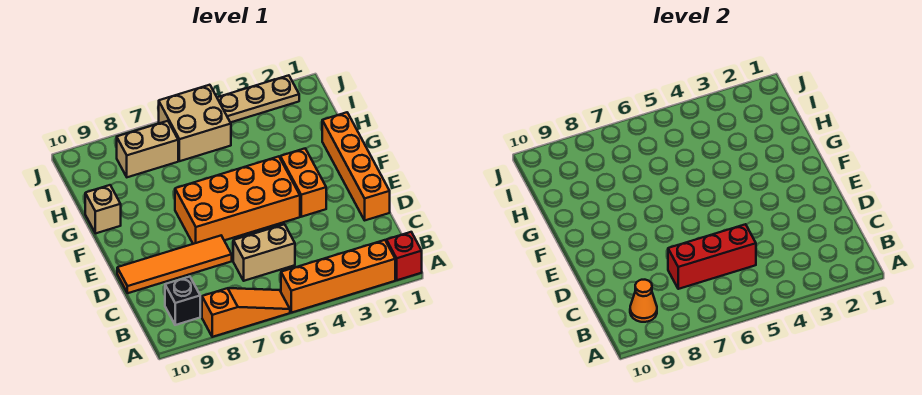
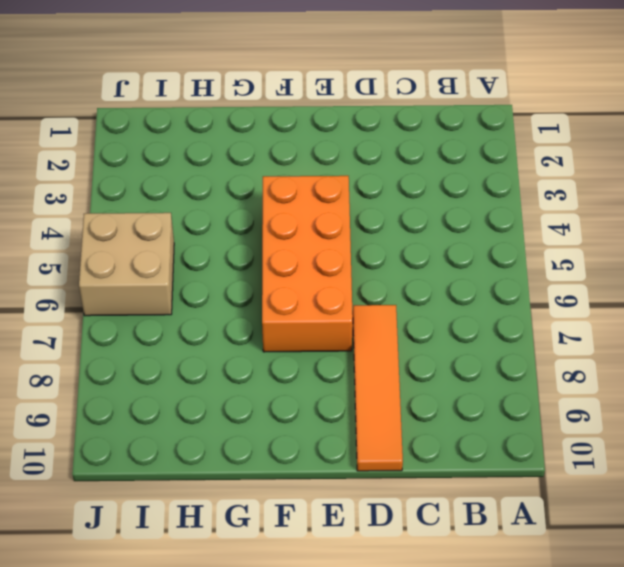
none -> red 1x1 brick [386,232,422,280]
none -> orange 1x4 brick [281,240,395,313]
none -> orange 1x3 slope [202,288,290,337]

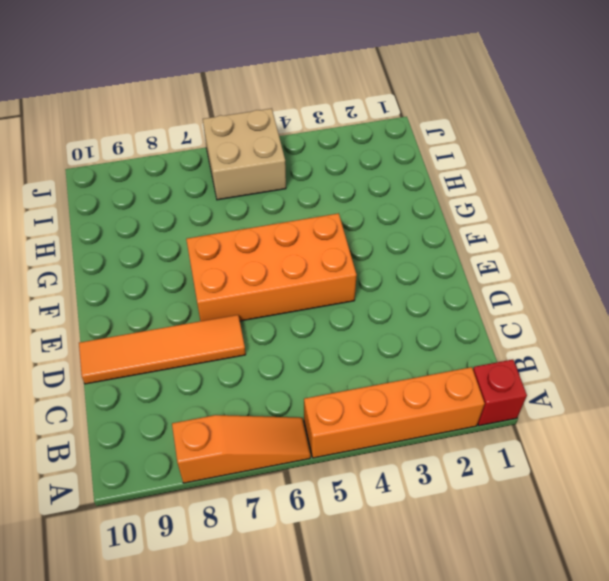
none -> black 1x1 brick [165,277,200,325]
none -> tan 1x2 brick [233,224,295,281]
none -> orange 1x4 brick [322,112,390,220]

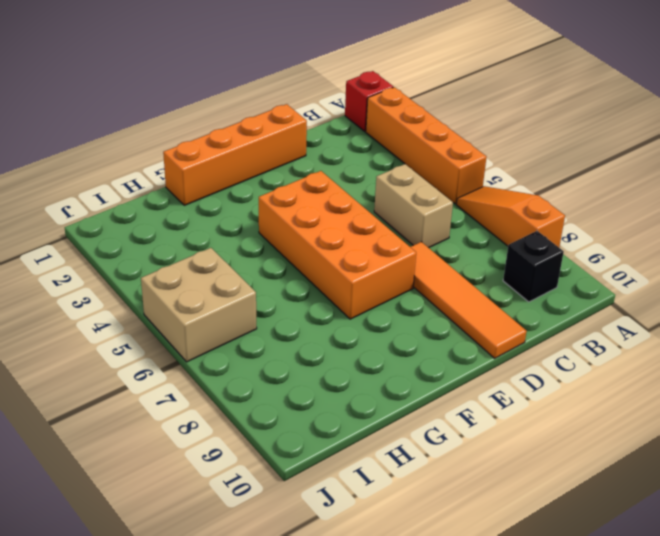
none -> orange 1x2 brick [280,149,326,217]
none -> tan 1x1 brick [85,185,121,233]
none -> tan 1x2 brick [117,121,178,177]

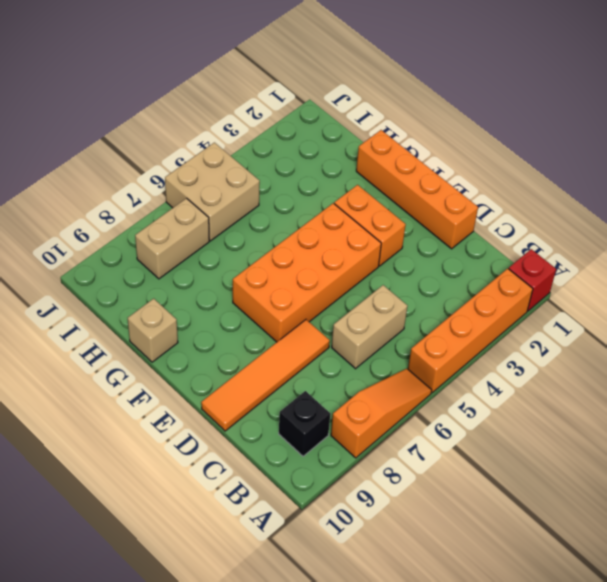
none -> tan 1x3 plate [217,75,299,123]
none -> orange 1x1 cone [630,280,657,322]
none -> red 1x3 brick [668,224,756,289]

